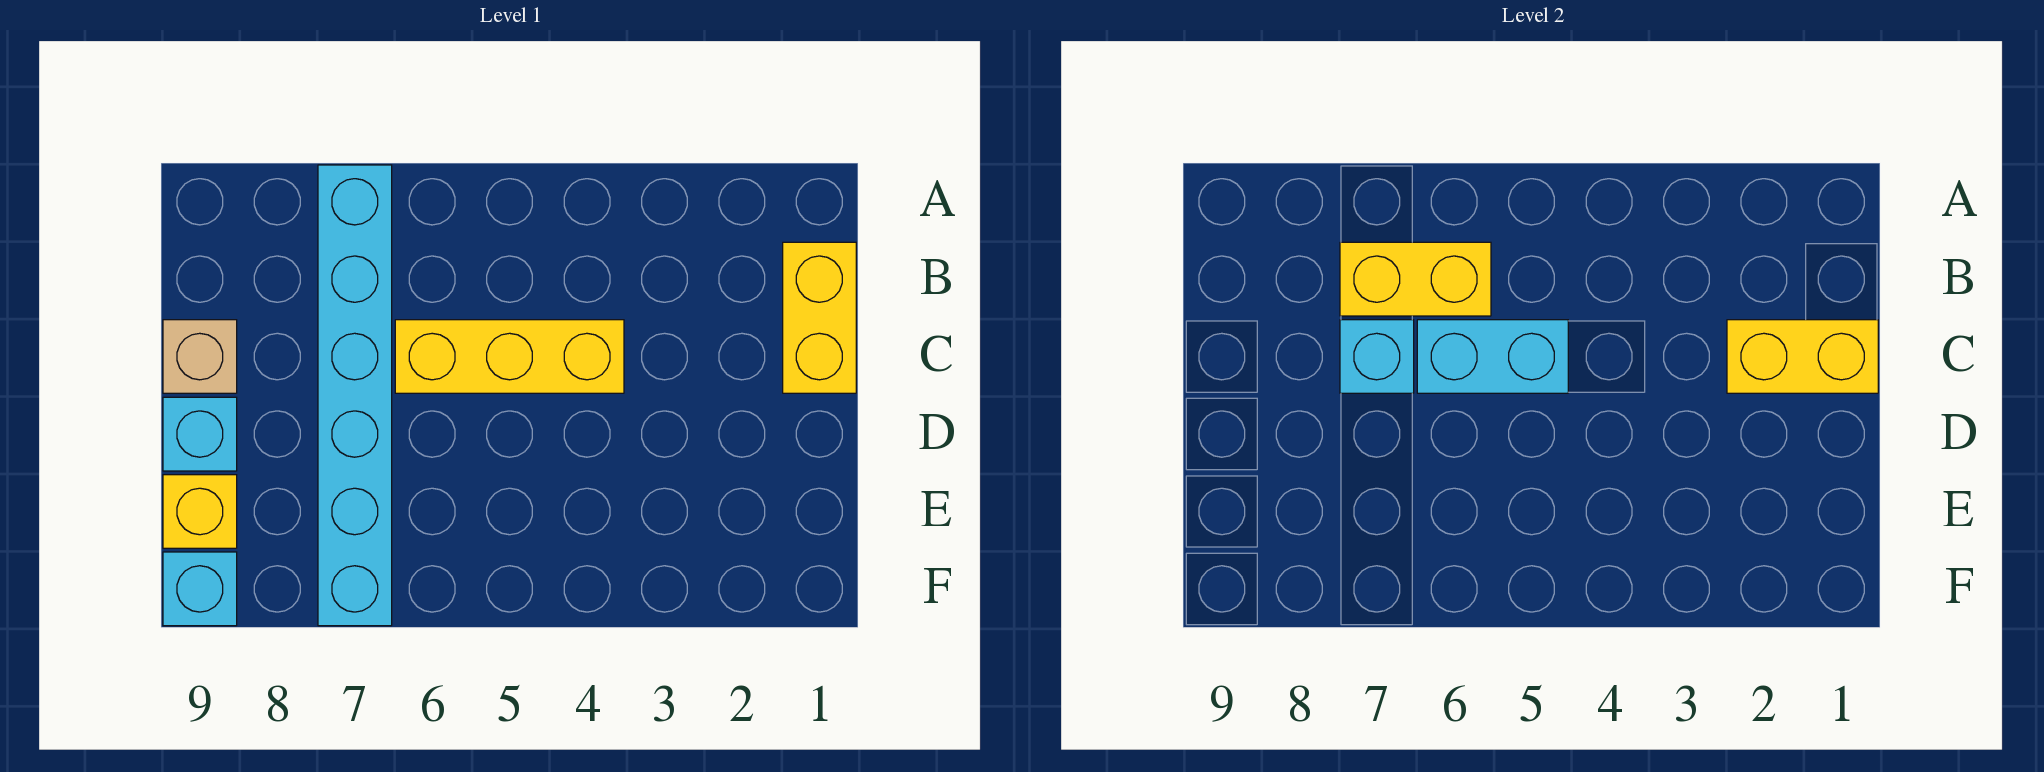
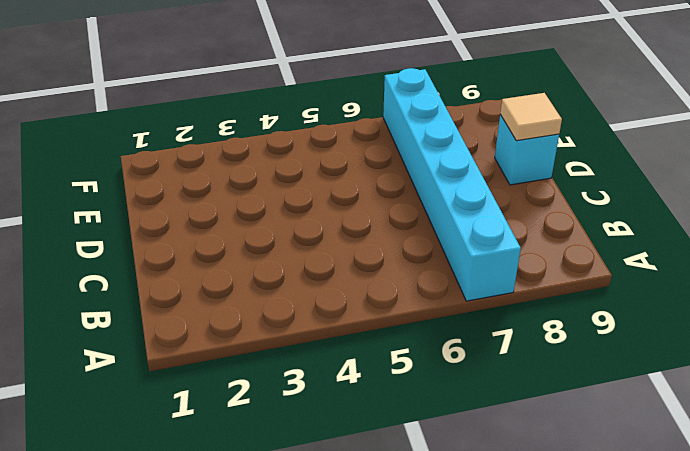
tan 1x1 tile [500,93,562,141] -> none
none -> yellow 1x2 brick [783,242,856,393]
none -> yellow 1x3 brick [395,320,624,393]

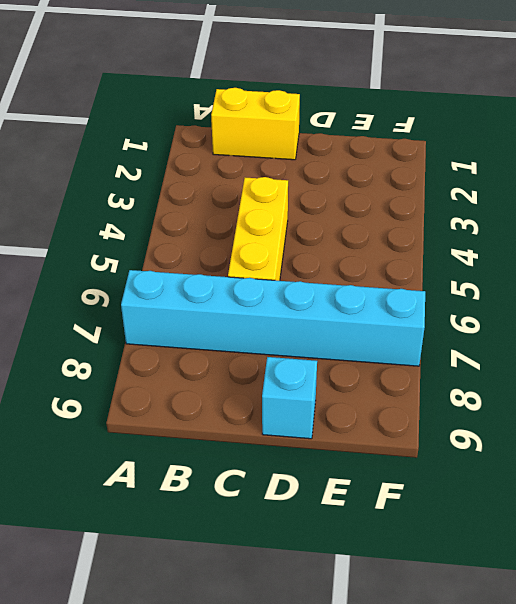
none -> tan 1x1 brick [163,320,237,393]
none -> yellow 1x1 brick [163,475,237,548]

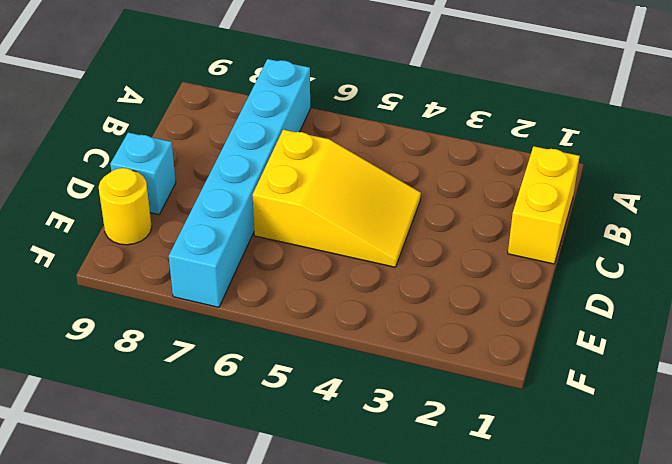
yellow 2x3 slope [253,130,421,267] -> yellow 1x3 brick [395,320,624,393]
yellow 1x1 round brick [99,168,152,245] -> yellow 1x1 brick [163,475,237,548]
none -> tan 1x1 brick [163,320,237,393]
none -> cyan 1x1 brick [163,552,237,626]

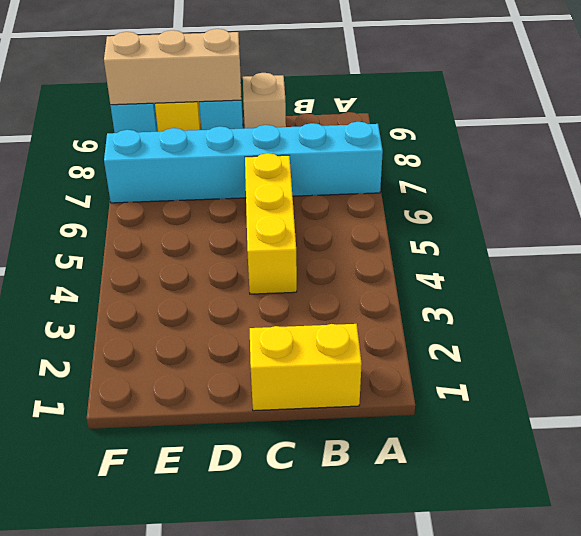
tan 1x3 brick [104,29,241,105] -> none
none -> yellow 1x2 brick [1340,242,1491,316]
none -> yellow 1x2 brick [1727,320,1878,393]

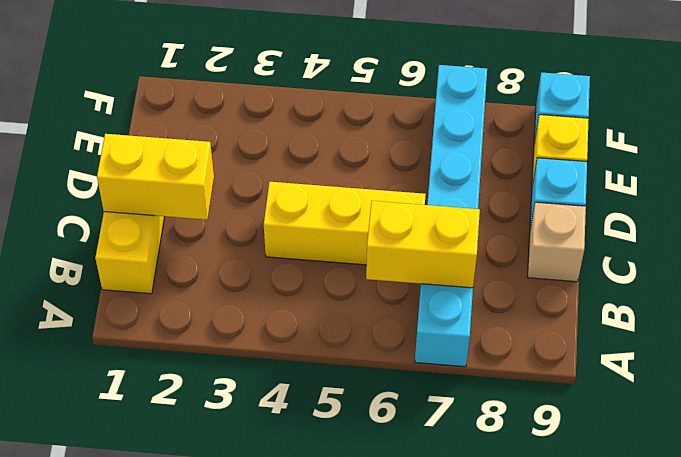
none -> cyan 1x2 brick [1417,320,1568,393]
none -> cyan 1x1 brick [1340,320,1414,393]

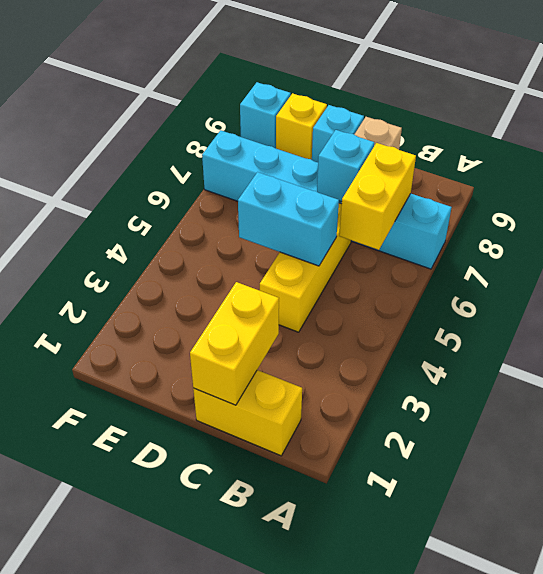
cyan 1x2 brick [238,172,339,266] -> cyan 1x2 brick turned to [1417,320,1568,393]

